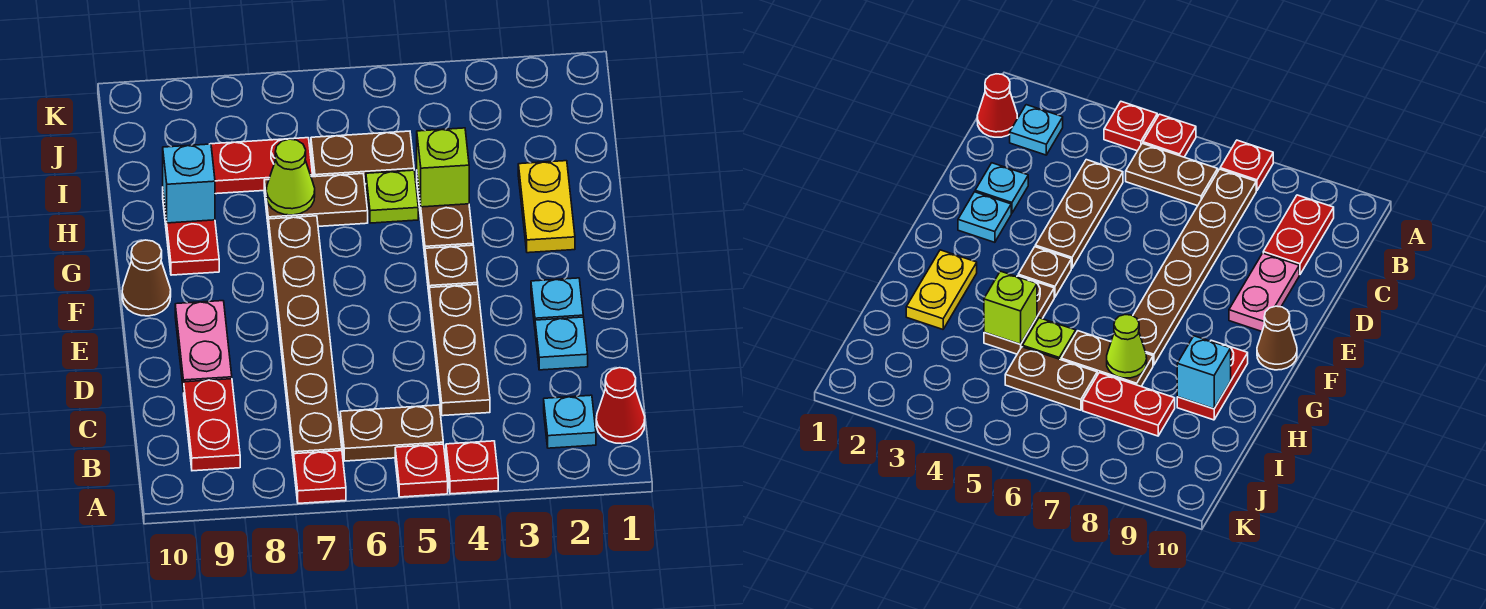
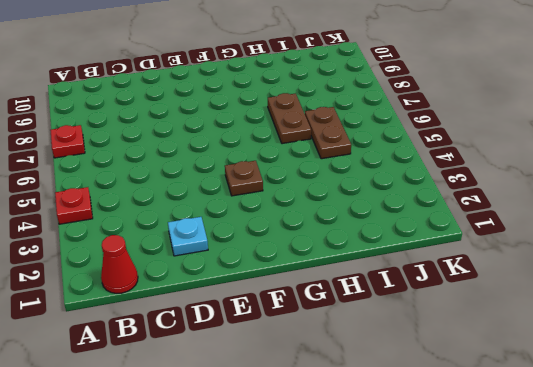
none -> red 1x1 plate [395,444,448,497]
none -> cyan 1x1 plate [544,395,596,448]
none -> brown 1x2 plate [340,405,443,461]

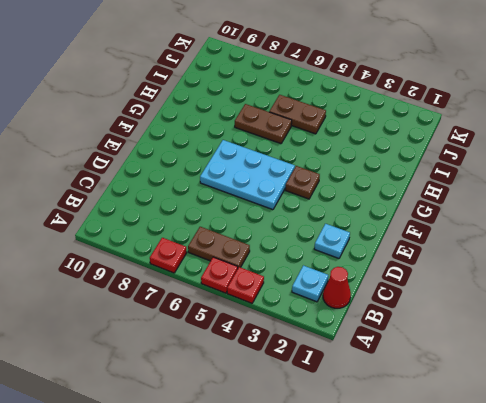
cyan 2x3 plate [200,140,295,210] -> brown 1x6 plate [269,216,342,464]
none -> red 1x2 plate [184,379,240,471]
none -> brown 1x3 plate [429,284,490,416]
none -> pink 1x2 plate [175,301,232,392]

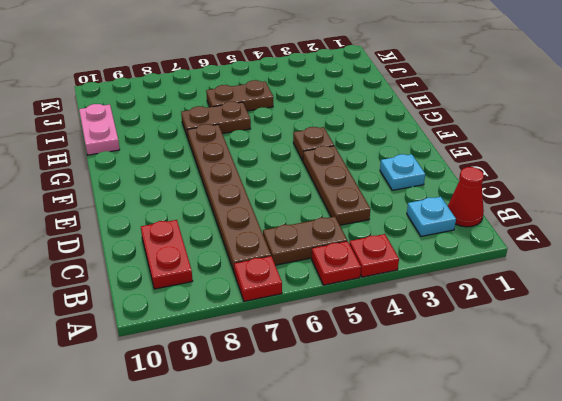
pink 1x2 plate [79,104,120,155] -> pink 1x2 plate moved to [175,301,232,392]
none -> cyan 1x1 plate [531,278,583,326]
none -> brown 1x1 cone [122,240,171,316]
none -> yellow 1x2 plate [518,161,575,253]

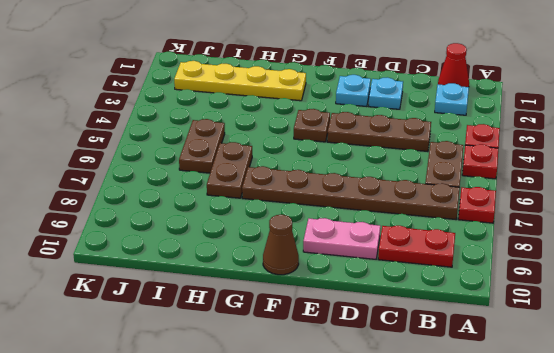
yellow 1x4 plate [174,61,306,101] -> yellow 1x2 plate [518,161,575,253]
none -> brown 1x2 plate [417,176,473,255]
none -> red 1x2 plate [163,193,219,275]
none -> lime 1x1 plate [366,170,418,223]

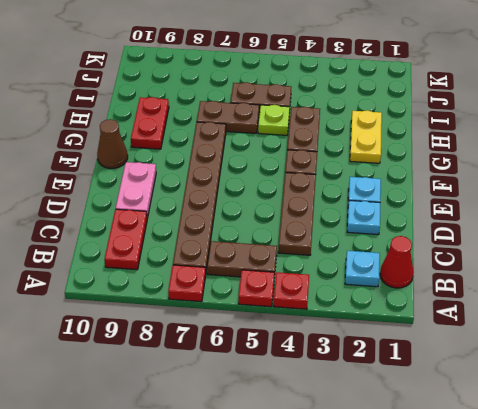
none -> red 1x2 plate [211,138,313,194]
none -> lime 1x1 brick [417,128,469,207]
none -> lime 1x1 cone [266,139,315,215]

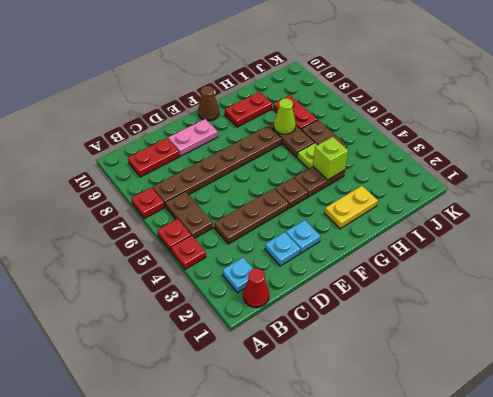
none -> cyan 1x1 brick [163,144,215,223]

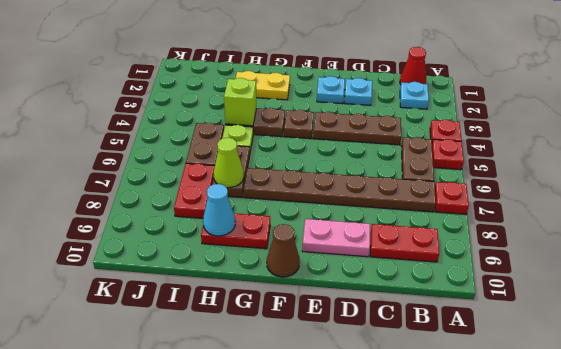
cyan 1x1 cone [203,184,235,236] -> cyan 1x1 brick [163,144,215,223]

